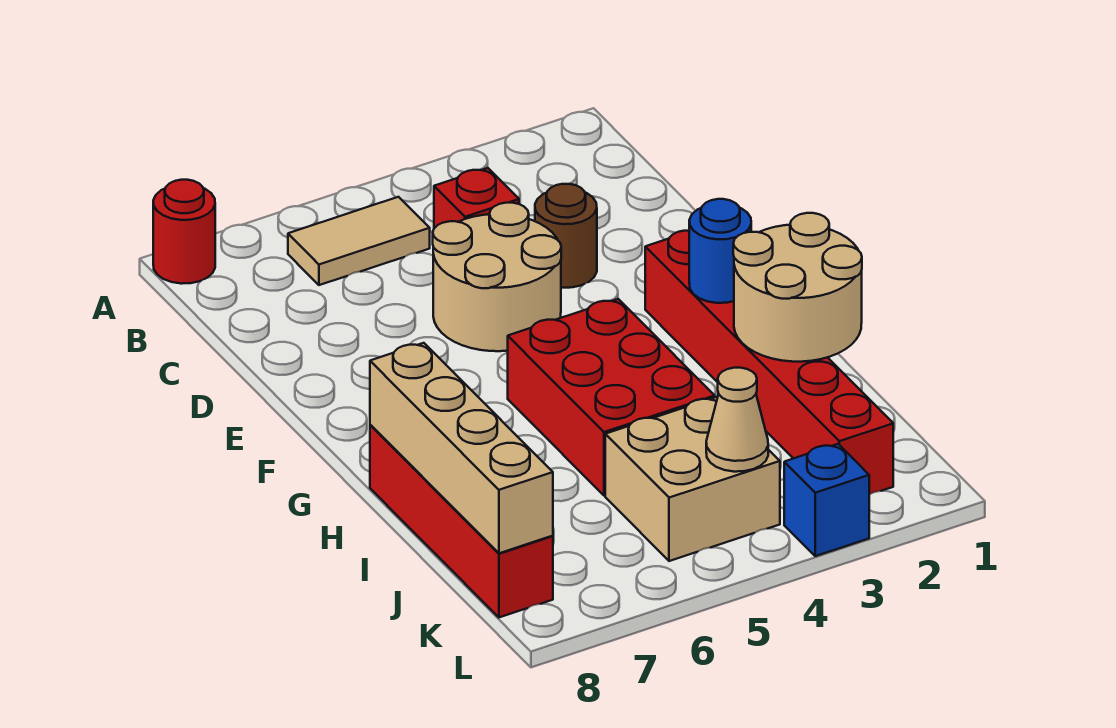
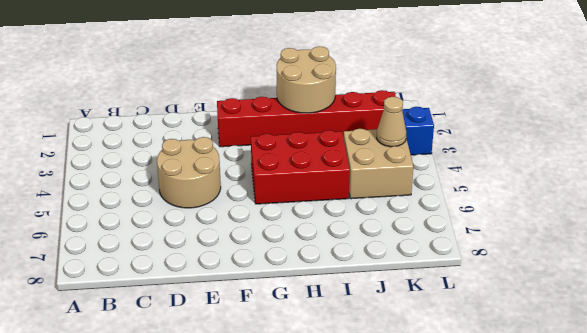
none -> red 1x1 round brick [153,180,215,284]
none -> tan 1x2 tile [288,197,430,285]
none -> red 1x1 brick [434,168,519,228]

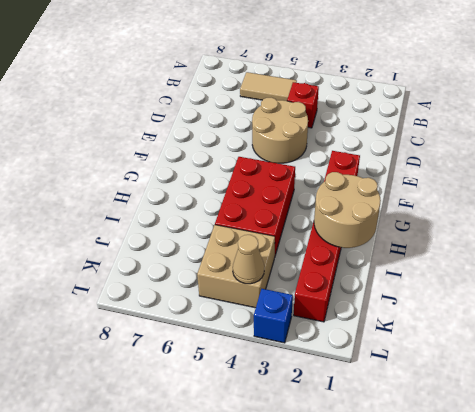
none -> red 1x1 round brick [153,180,215,284]
none -> brown 1x1 round brick [535,184,597,288]
none -> red 1x4 brick [370,425,553,617]

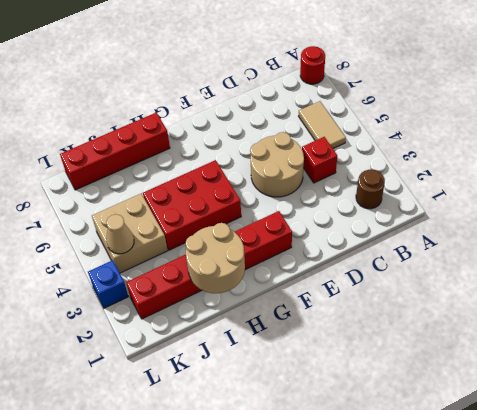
brown 1x1 round brick [356,170,385,209] -> brown 1x1 round brick moved to [535,184,597,288]
none -> blue 1x1 round brick [689,199,751,303]
none -> tan 1x4 brick [370,343,553,553]

